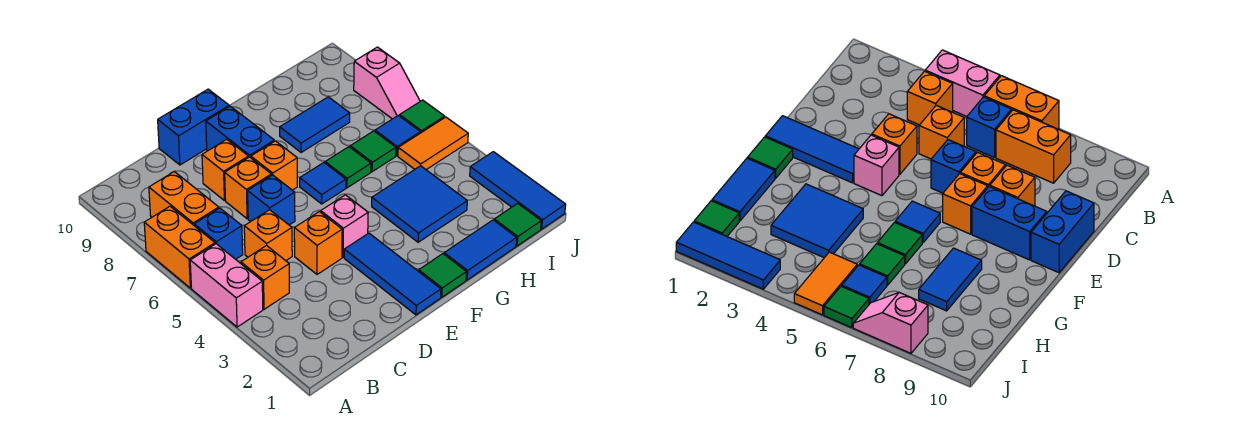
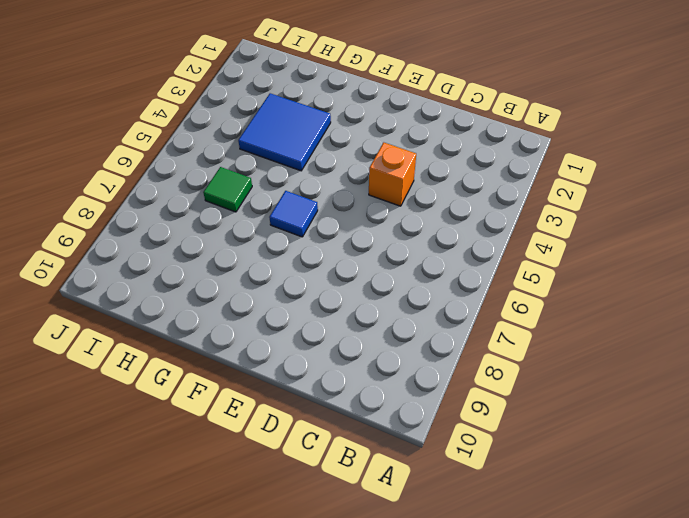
none -> pink 1x2 brick [190,244,263,327]
none -> orange 1x2 brick [144,206,215,288]
none -> orange 1x1 brick [241,245,289,309]

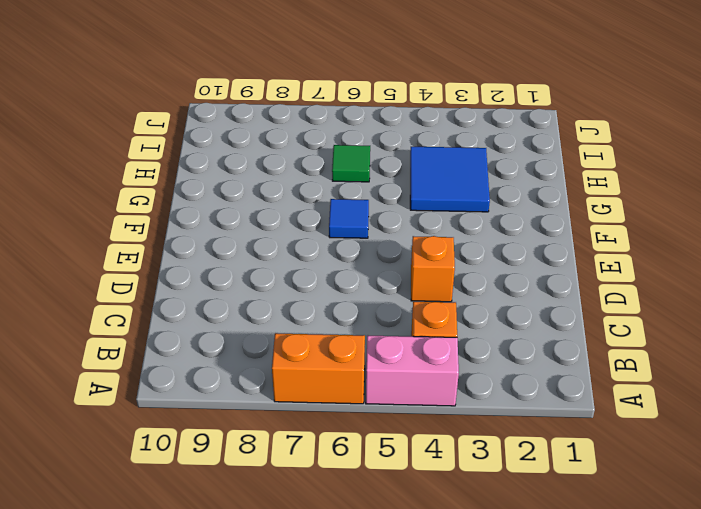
none -> blue 1x1 brick [194,208,243,259]
none -> orange 1x2 brick [149,172,219,225]
none -> orange 1x1 brick [244,210,292,261]

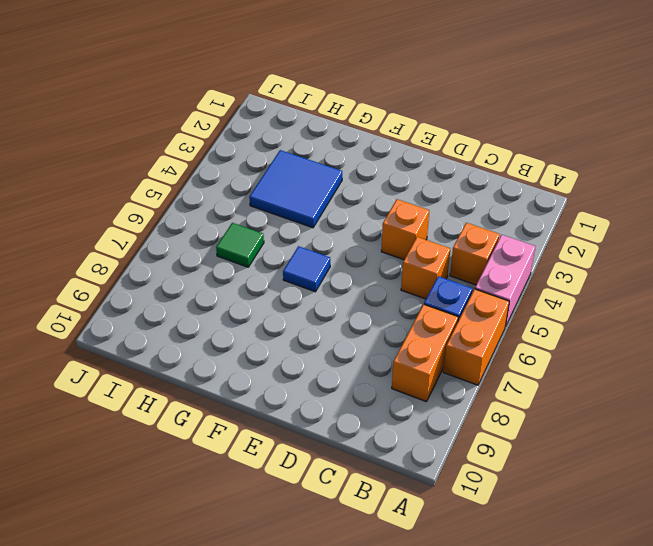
none -> blue 1x1 brick [248,175,295,225]
none -> orange 1x1 brick [225,157,271,219]
none -> orange 1x1 brick [202,139,248,201]

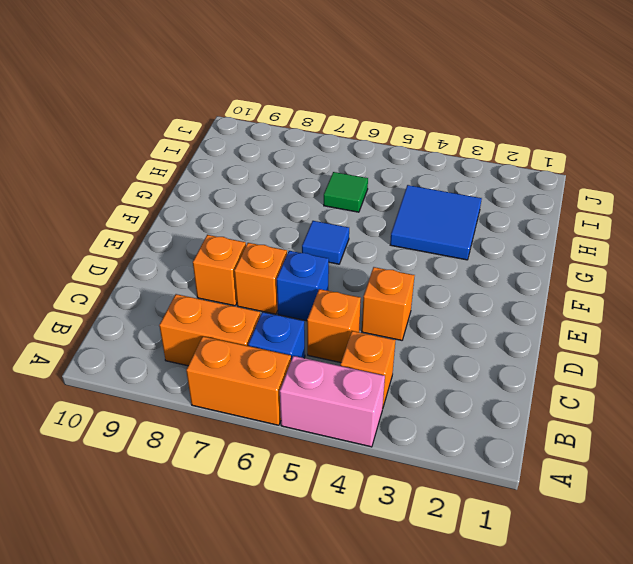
none -> blue 1x2 brick [158,89,229,165]
none -> blue 1x3 tile [344,233,441,315]
none -> pink 1x1 brick [321,195,368,257]

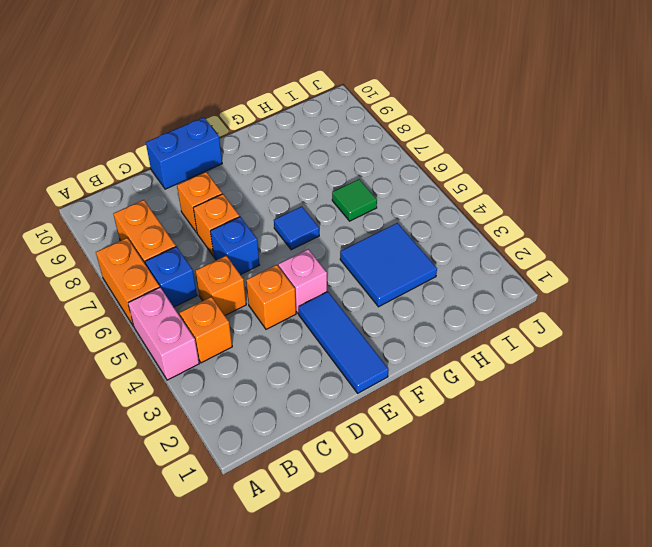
none -> orange 1x1 brick [251,141,297,190]
none -> blue 1x2 brick [206,106,274,158]
none -> green 1x1 tile [419,254,466,297]

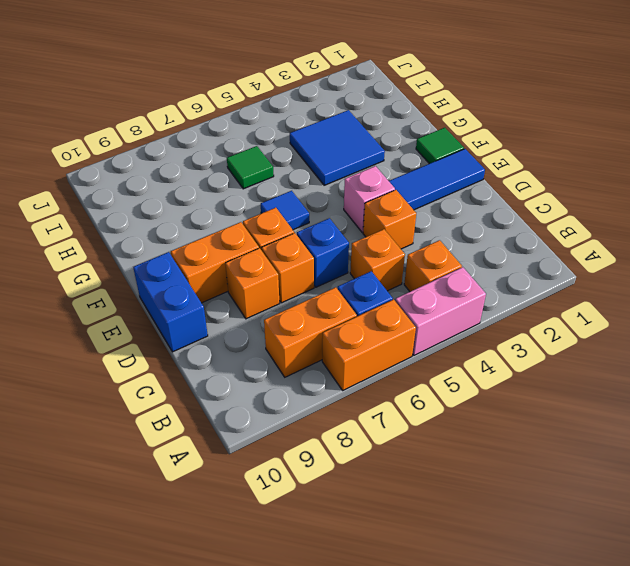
orange 1x2 brick [171,222,259,303] -> blue 1x2 brick [206,106,274,158]
none -> blue 1x2 tile [444,220,517,280]
none -> green 1x1 tile [325,147,371,188]
none -> blue 1x2 tile [280,97,350,152]

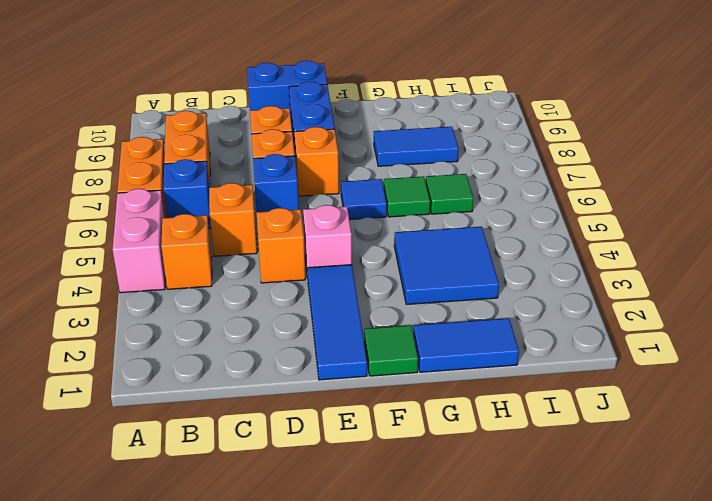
none -> green 1x1 tile [494,203,541,246]
none -> orange 1x2 tile [398,117,468,170]
none -> blue 1x1 tile [375,115,420,156]

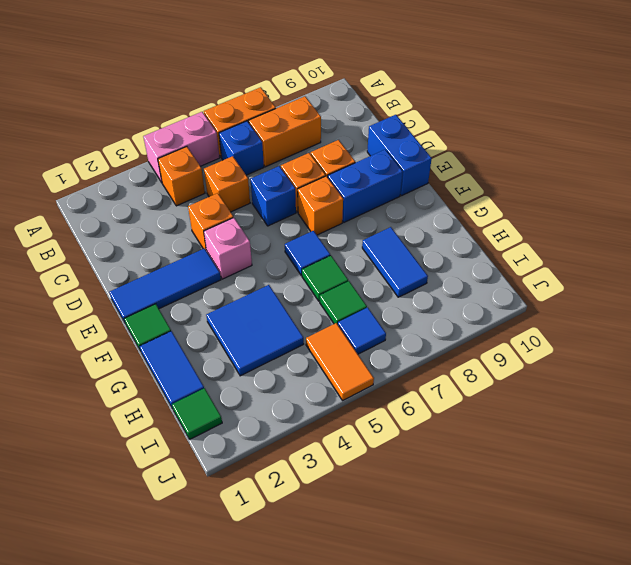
none -> blue 1x3 tile [470,152,566,229]
none -> green 1x1 tile [400,100,445,133]
none -> pink 1x2 slope [354,47,420,119]

